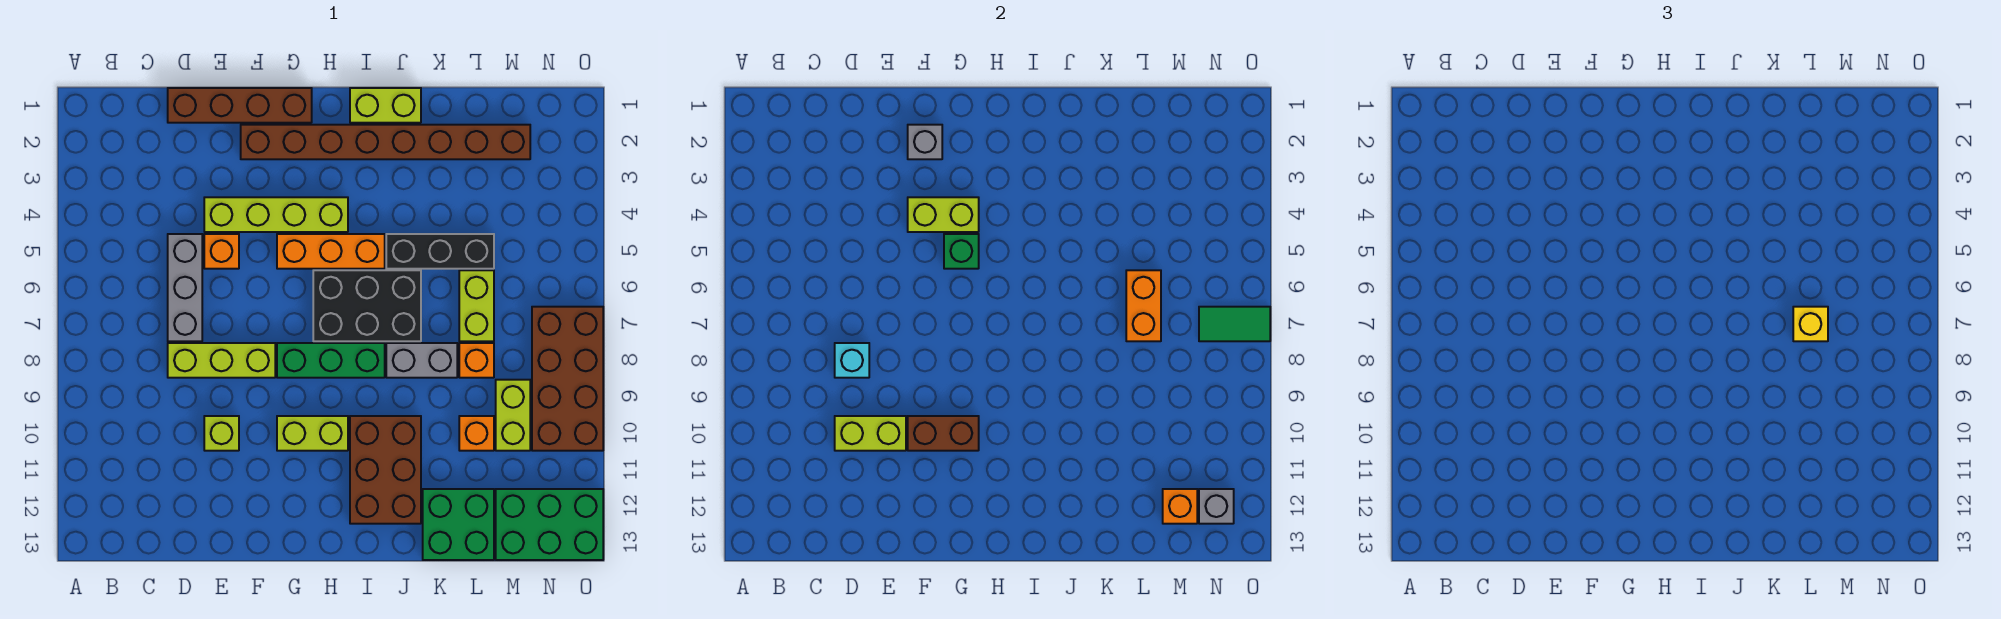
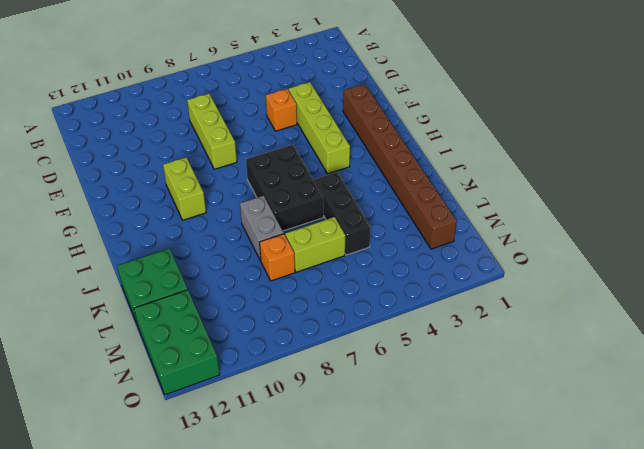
none -> brown 1x4 brick [168,88,312,123]
none -> grey 1x3 brick [168,234,202,341]
none -> lime 1x1 brick [204,416,239,451]
none -> orange 1x3 brick [277,234,385,269]

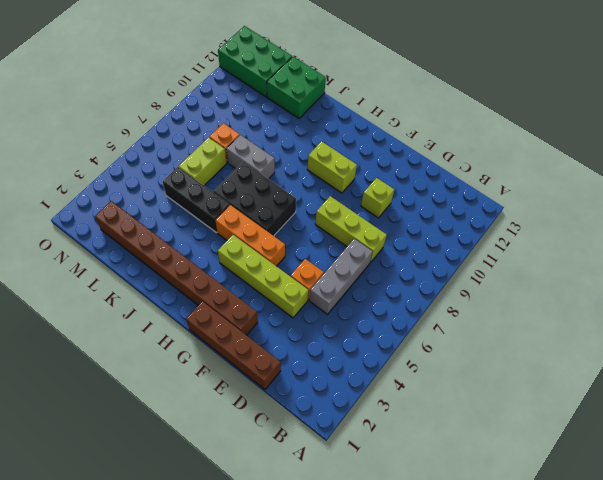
none -> green 1x3 brick [277,343,385,378]
none -> lime 1x2 brick [350,88,421,123]
none -> brown 2x3 brick [350,416,421,524]
none -> orange 1x1 brick [459,416,494,451]

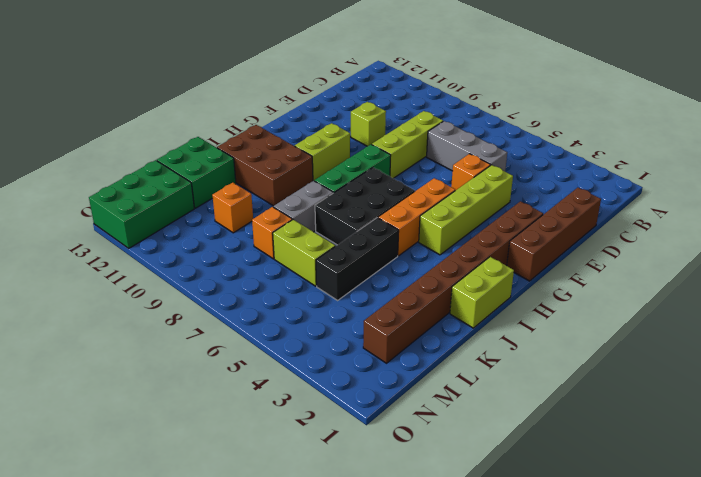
none -> lime 1x2 brick [496,380,530,451]
none -> brown 2x4 brick [532,307,603,451]
none -> cyan 1x1 brick [835,343,869,378]
none -> lime 1x2 brick [835,416,906,451]

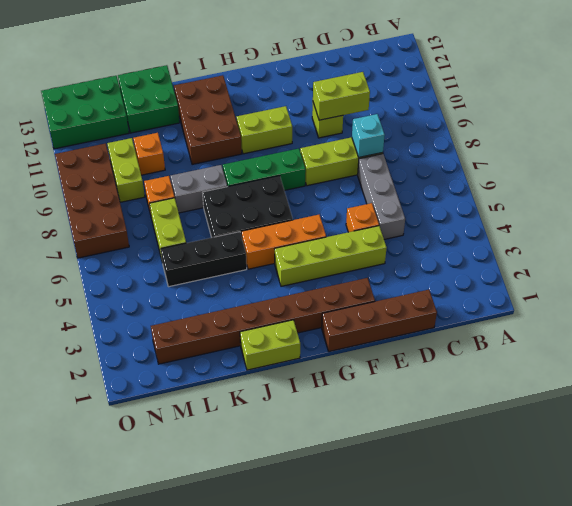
none -> grey 1x1 brick [908,125,942,159]
none -> lime 1x2 brick [908,197,979,232]
none -> brown 1x2 brick [908,416,979,451]
none -> green 1x1 brick [944,234,979,269]

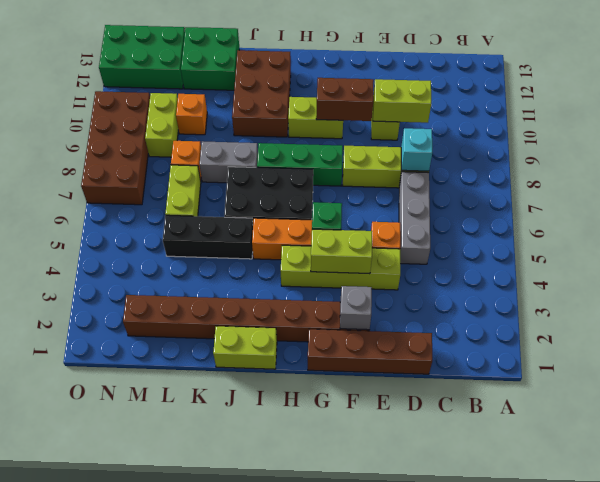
none -> orange 1x2 brick [1126,270,1161,341]
none -> orange 1x1 brick [1163,489,1197,524]
none -> green 1x2 tile [1199,307,1270,341]
none -> grey 1x1 brick [1199,489,1234,524]

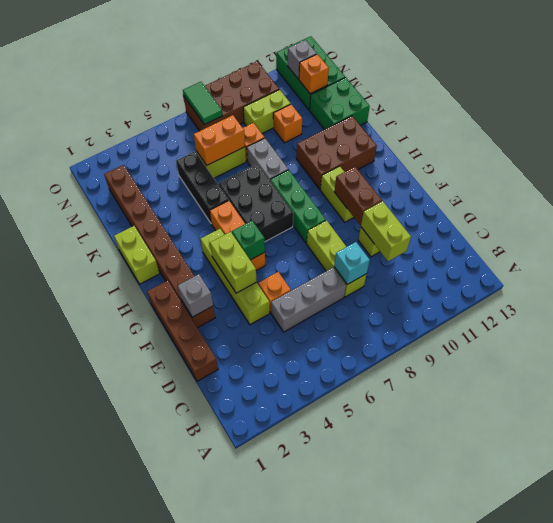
none -> yellow 1x1 brick [1793,307,1828,341]

